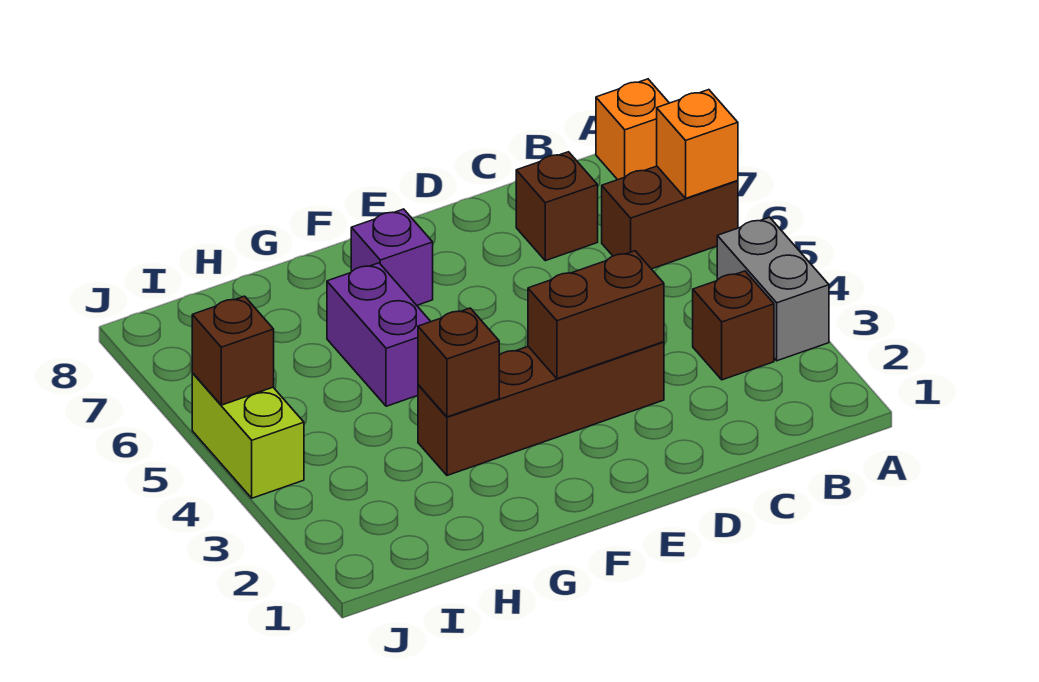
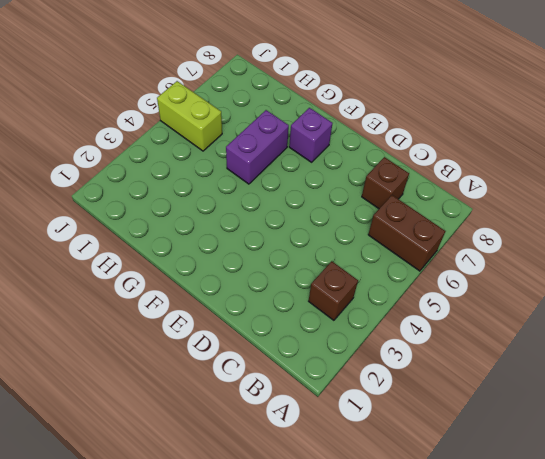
lime 1x2 brick [157,81,222,151] -> lime 1x2 brick turned to [192,373,304,498]
none -> grey 1x2 brick [717,217,829,361]
none -> orange 1x1 brick [596,79,669,180]
none -> brown 1x4 brick [418,342,664,475]

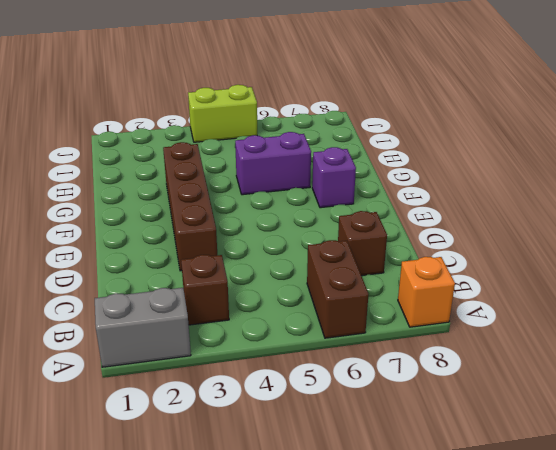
grey 1x2 brick [95,288,191,367] -> grey 1x2 brick moved to [717,217,829,361]
none -> orange 1x1 brick [657,90,738,198]
none -> brown 1x2 brick [528,251,664,379]
none -> brown 1x1 brick [418,308,499,417]

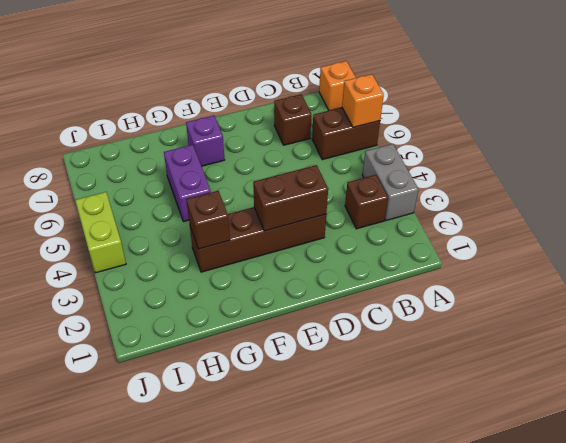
none -> brown 1x1 brick [192,296,274,405]

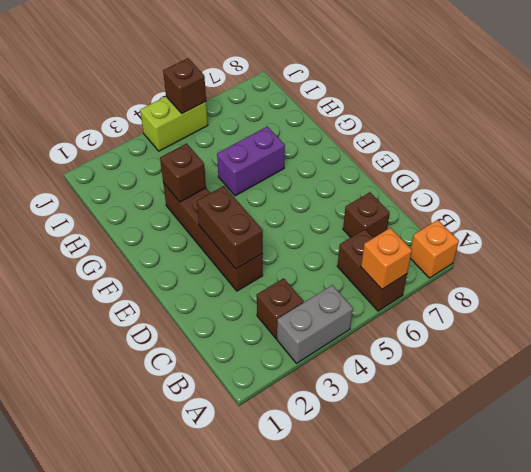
none -> purple 1x1 brick [351,209,433,305]

